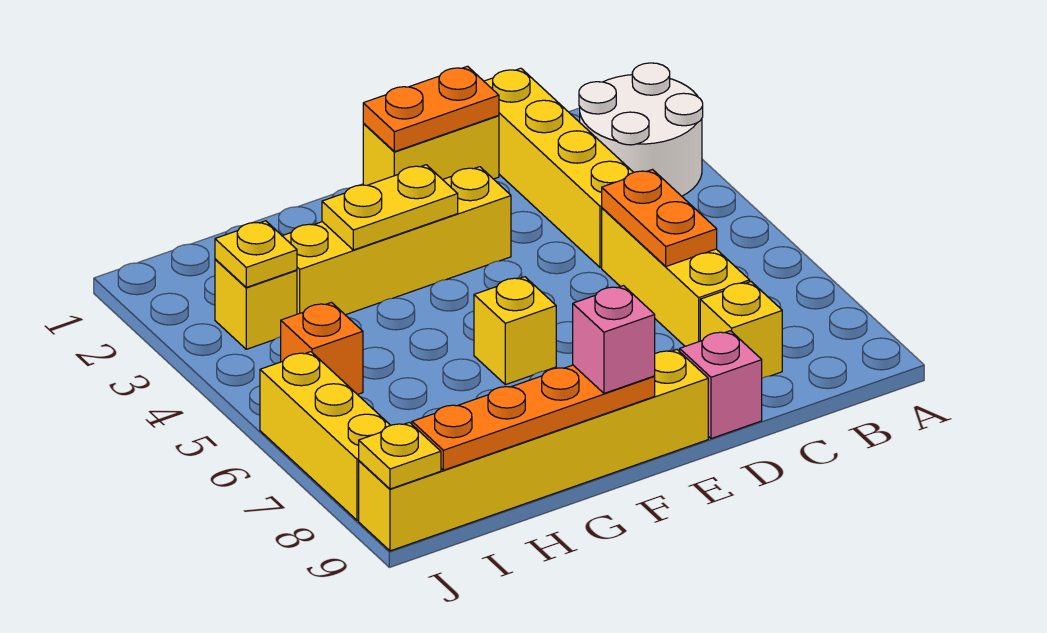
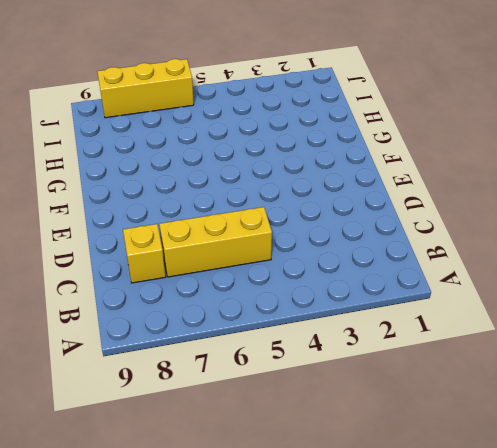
none -> white 2x2 round brick [579,63,703,196]
none -> yellow 1x4 brick [484,68,634,268]
none -> yellow 1x2 brick [363,116,499,185]

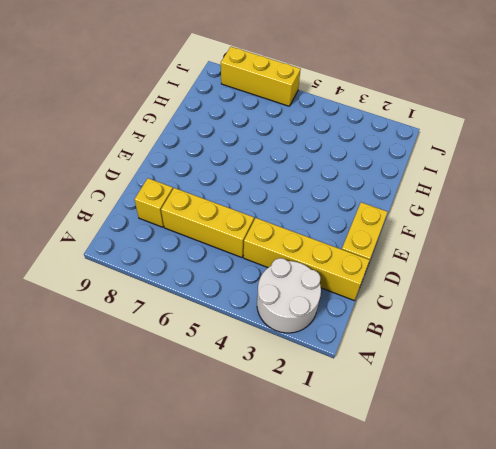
none -> pink 1x1 brick [680,331,762,439]
none -> yellow 1x4 brick [283,167,511,315]
none -> yellow 1x6 brick [359,350,708,551]

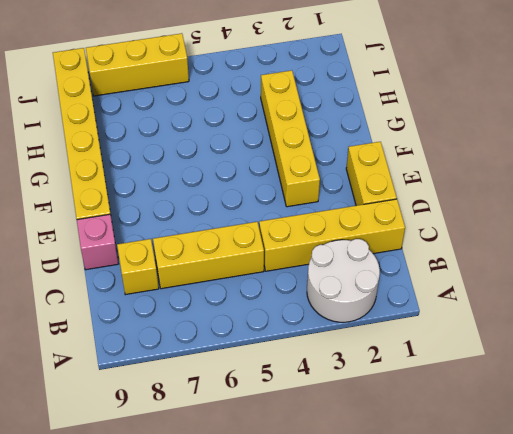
none -> yellow 1x1 brick [474,277,556,385]
none -> yellow 1x1 brick [215,259,297,349]
none -> orange 1x1 brick [281,302,363,395]

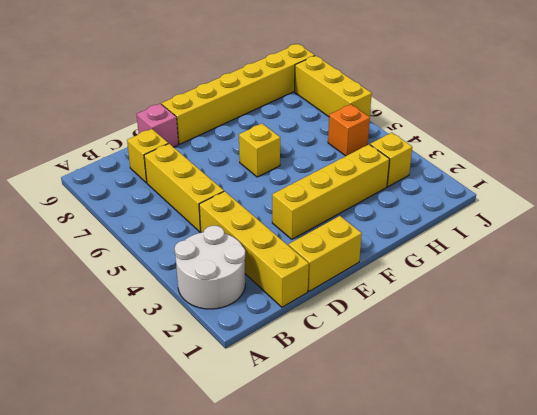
none -> orange 1x2 plate [602,170,717,266]
none -> orange 1x2 plate [363,66,499,152]
none -> yellow 1x2 plate [322,165,458,250]

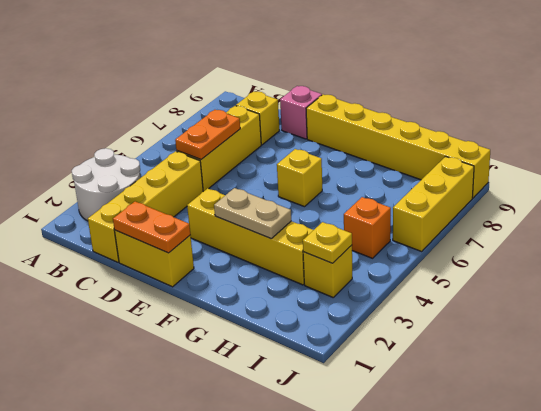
tan 1x2 plate [214,188,291,239] -> yellow 1x2 plate [322,165,458,250]
none -> orange 1x4 plate [412,365,655,470]
none -> yellow 1x1 plate [359,422,441,489]
none -> pink 1x1 brick [573,286,655,393]

